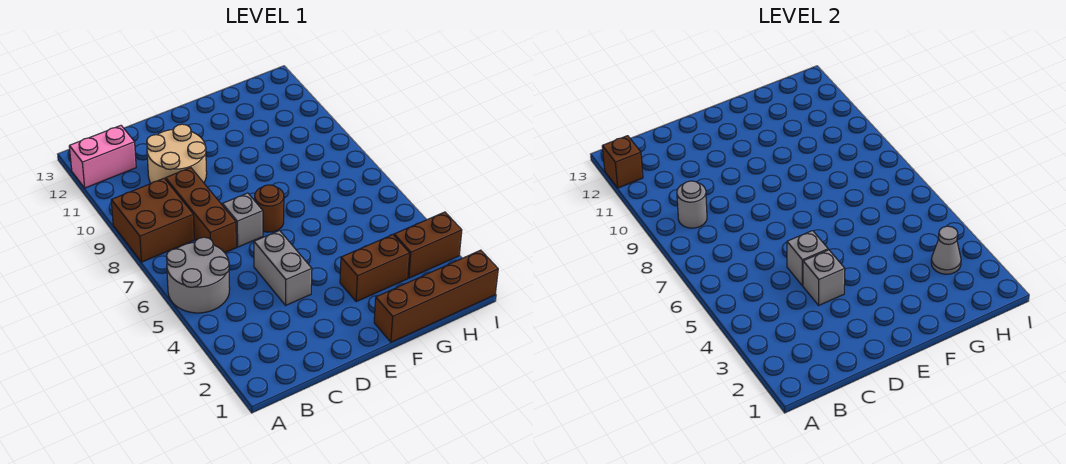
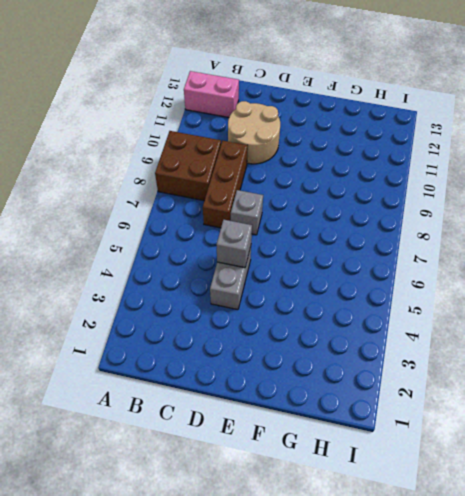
none -> grey 2x2 round brick [166,237,230,313]
none -> brown 1x1 round brick [255,185,284,232]
none -> brown 1x4 brick [374,250,498,342]

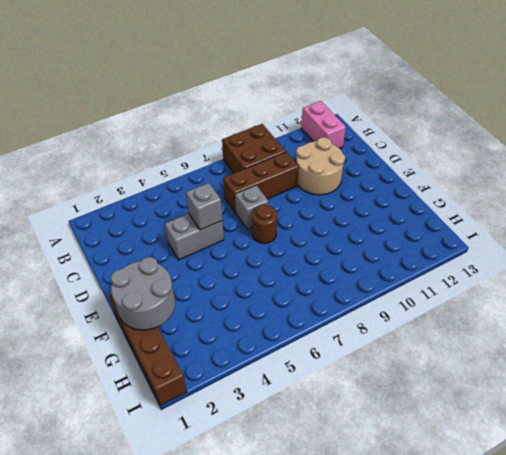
grey 2x2 round brick [111,257,175,330] -> grey 2x2 round brick moved to [166,237,230,313]
none -> brown 1x2 brick [340,235,410,302]
none -> brown 1x2 brick [394,212,462,278]
none -> brown 1x1 brick [602,136,643,188]

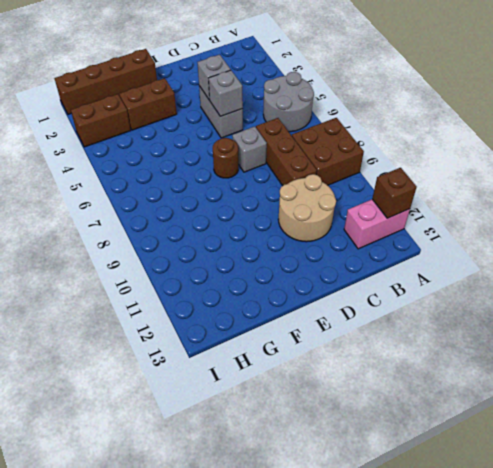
none -> grey 1x1 round brick [677,181,707,228]
none -> grey 1x1 cone [931,226,961,274]

